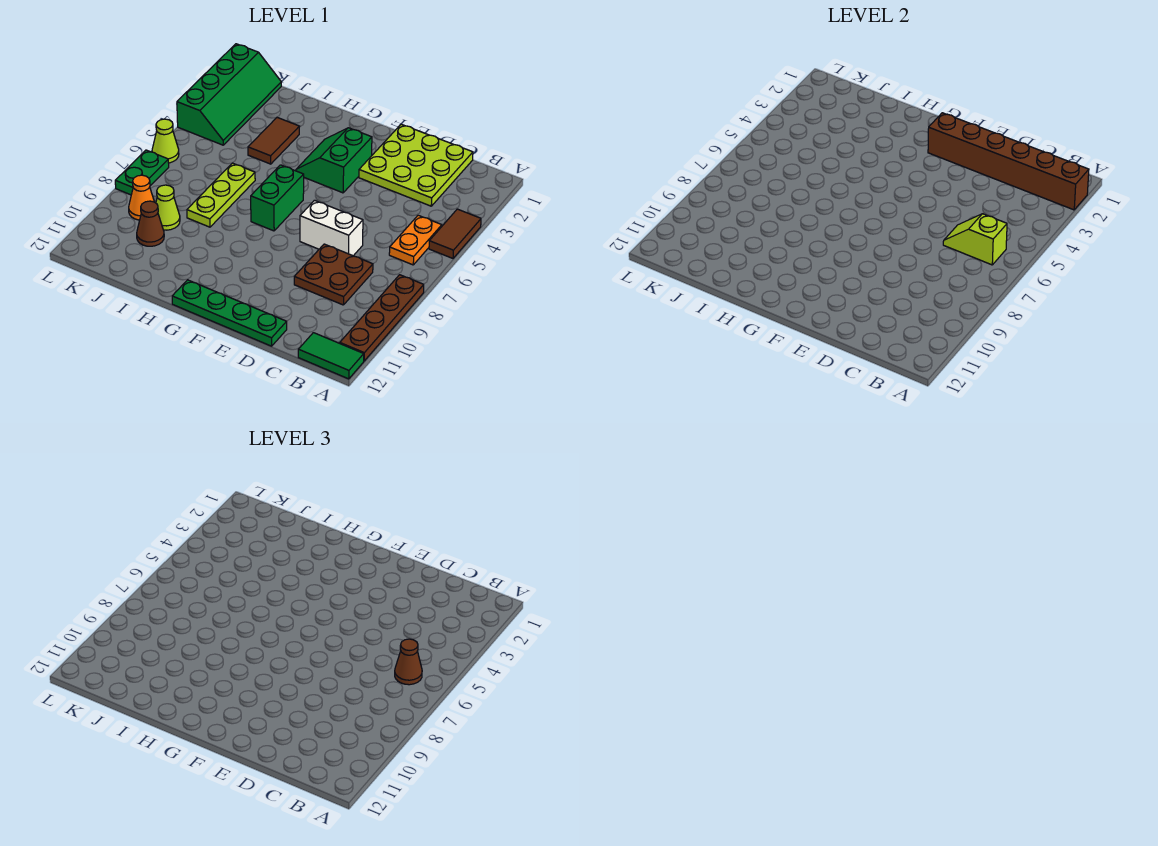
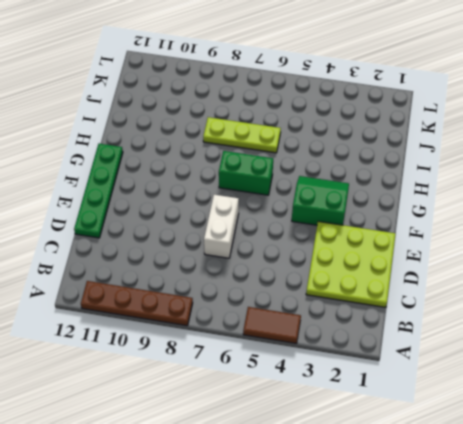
none -> green 1x2 tile [298,333,364,379]
none -> orange 1x2 plate [389,215,442,265]
none -> brown 2x2 plate [294,244,373,305]

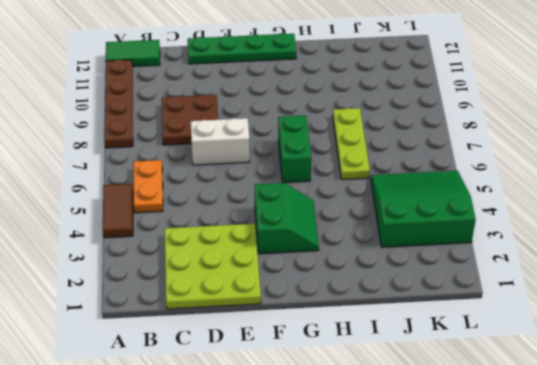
green 3x3 slope [371,171,476,247] -> green 2x4 slope [177,44,281,145]
none -> brown 1x2 tile [248,118,300,164]
none -> lime 1x1 cone [156,185,180,230]
none -> brown 1x1 cone [137,201,164,246]

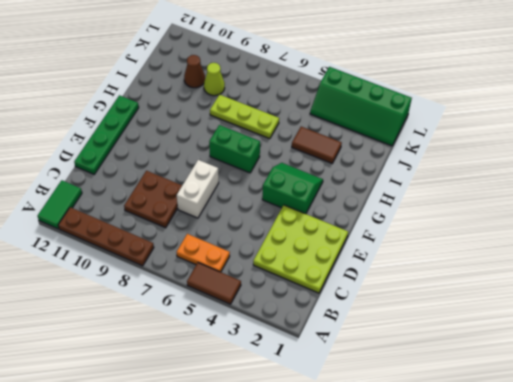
none -> orange 1x1 cone [129,175,154,220]
none -> lime 1x1 cone [152,119,179,163]
none -> green 1x2 plate [115,150,169,195]

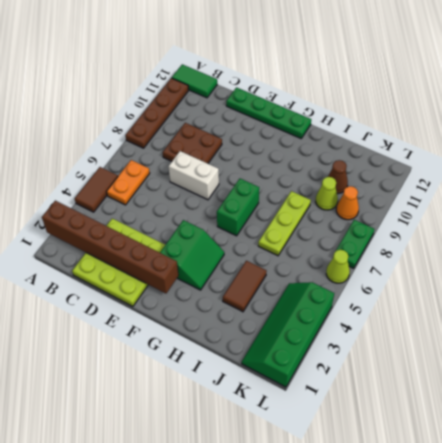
none -> lime 1x2 slope [943,214,1007,265]
none -> brown 1x1 cone [395,639,422,685]

